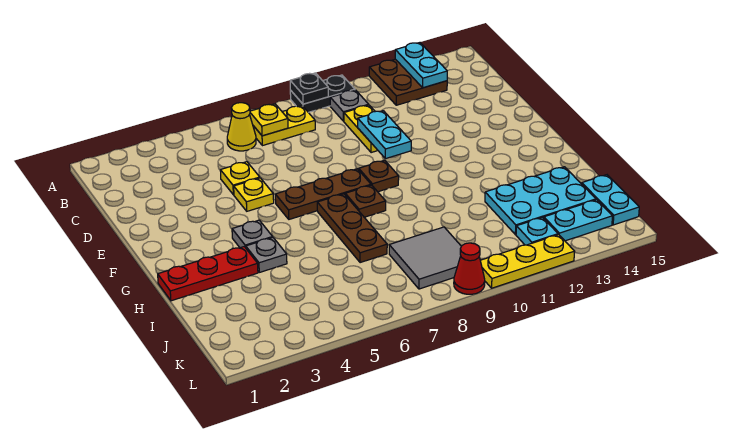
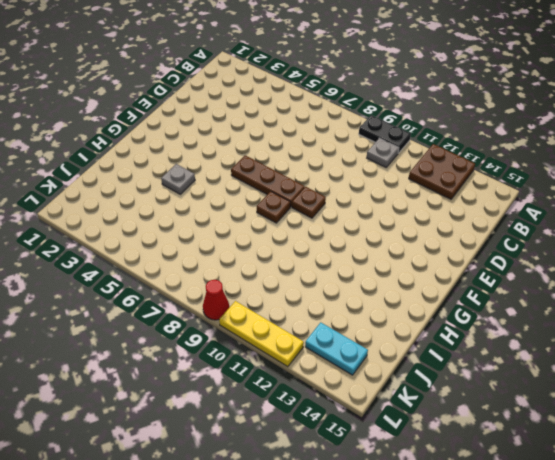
none -> yellow 1x1 cone [227,103,256,151]
none -> yellow 1x2 plate [253,106,315,146]
none -> yellow 1x2 plate [344,105,378,153]

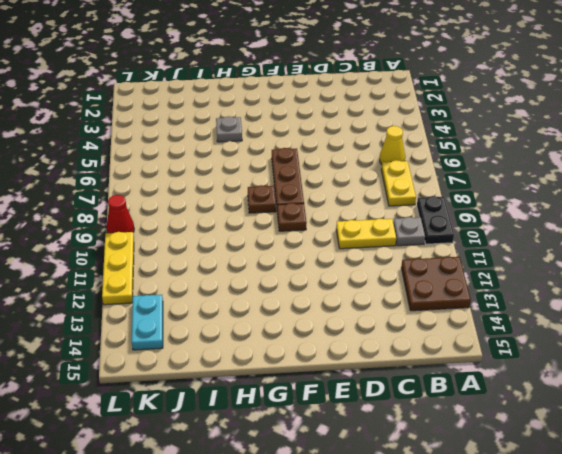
none -> yellow 1x1 plate [220,162,260,195]
none -> yellow 1x1 plate [234,178,274,211]
none -> grey 1x1 plate [232,220,273,248]

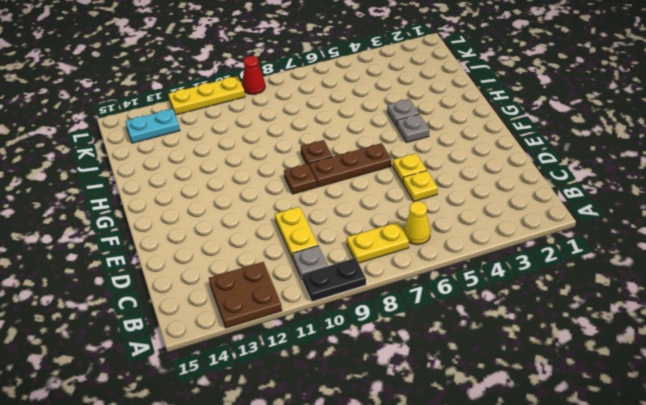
none -> brown 1x3 plate [317,194,387,263]
none -> red 1x3 plate [158,247,258,301]
none -> cyan 2x3 plate [485,167,596,235]

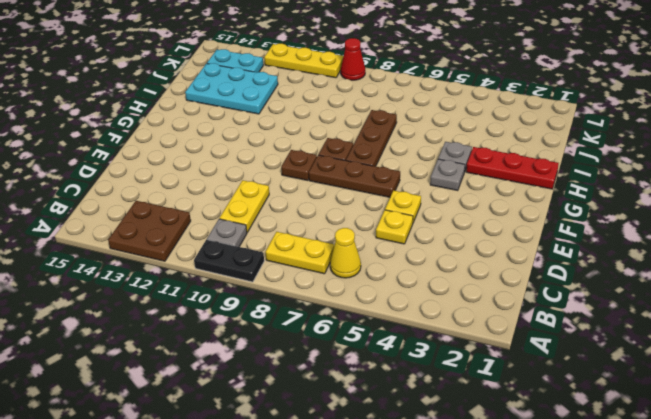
none -> grey 2x2 tile [389,227,461,289]
none -> cyan 1x2 plate [582,175,639,225]
none -> cyan 1x1 plate [516,217,558,245]

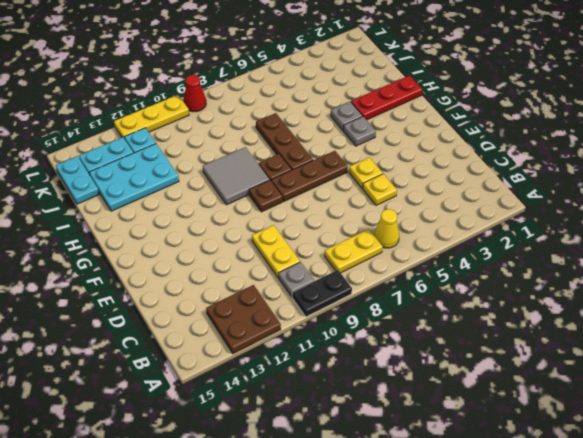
grey 2x2 tile [203,147,270,205] -> grey 2x2 tile moved to [389,227,461,289]
none -> black 1x1 plate [290,73,328,104]
none -> cyan 1x2 plate [395,43,447,88]
none -> yellow 1x1 plate [250,104,288,136]

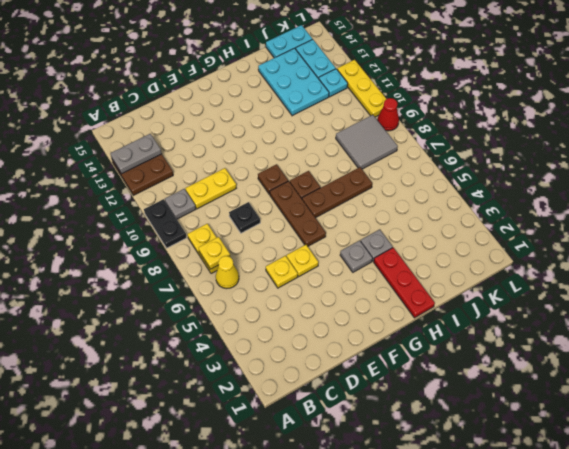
grey 1x2 plate [110,134,162,174] -> cyan 1x2 plate [395,43,447,88]
black 1x1 plate [229,202,260,233] -> black 1x1 plate moved to [290,73,328,104]
none -> cyan 1x2 plate [358,111,411,159]

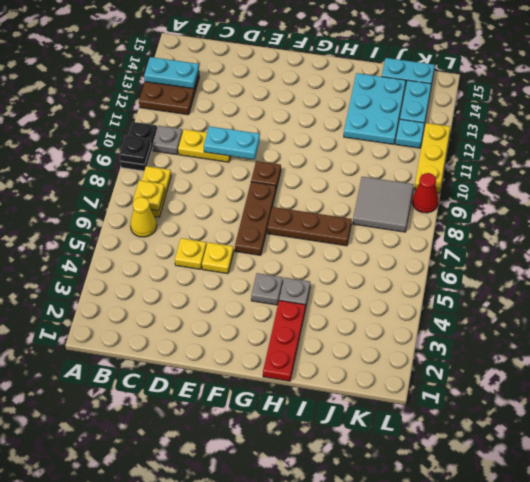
none -> brown 1x1 plate [345,185,386,217]

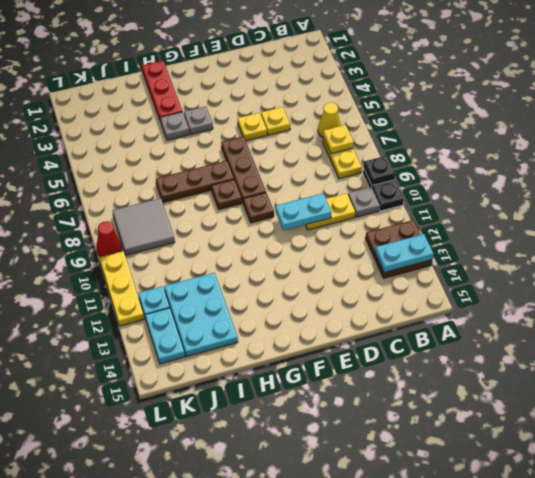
none -> cyan 1x2 plate [582,175,639,225]

